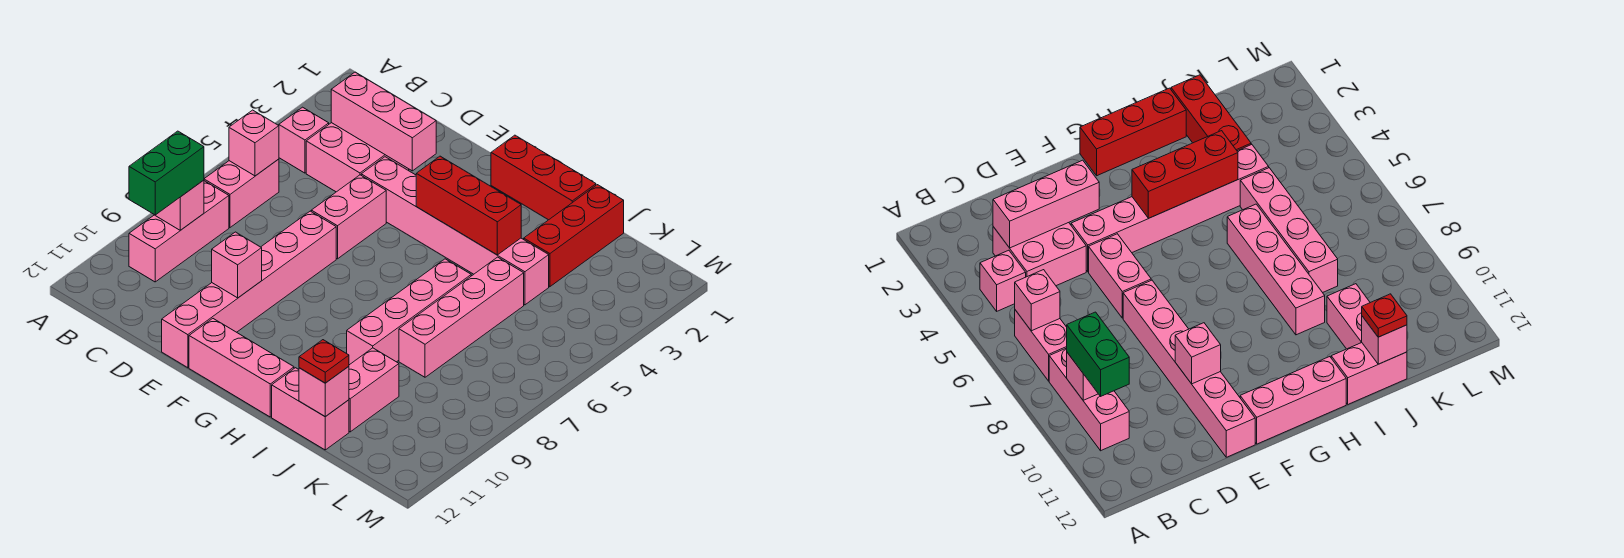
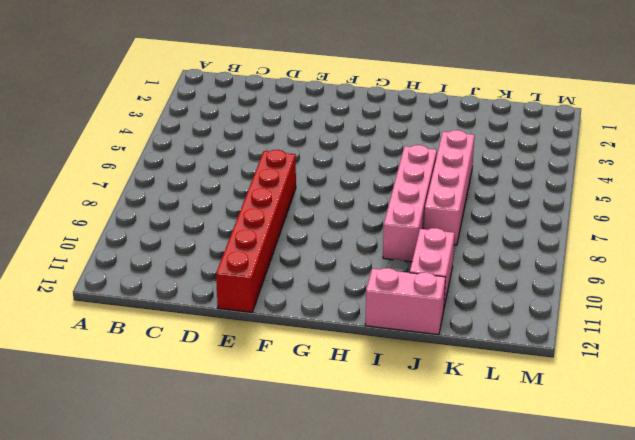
red 1x6 brick [216,150,296,312] -> pink 1x6 brick [162,211,336,368]
none -> pink 1x1 brick [279,107,329,173]
none -> pink 1x2 brick [204,159,279,227]
none -> pink 1x3 brick [129,181,229,282]

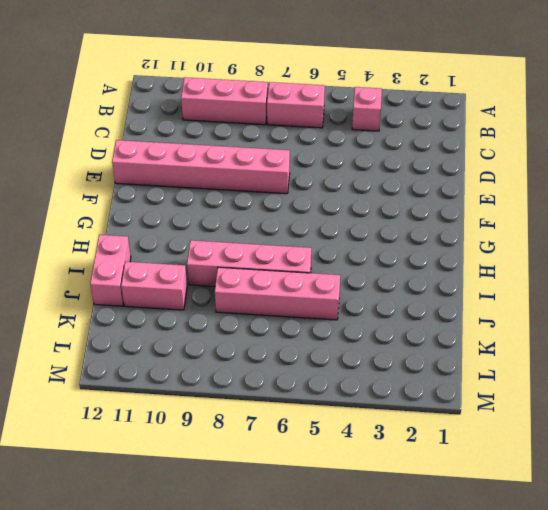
none -> pink 2x2 brick [306,123,409,192]
none -> pink 1x6 brick [361,157,549,305]
none -> pink 1x2 brick [311,175,386,259]

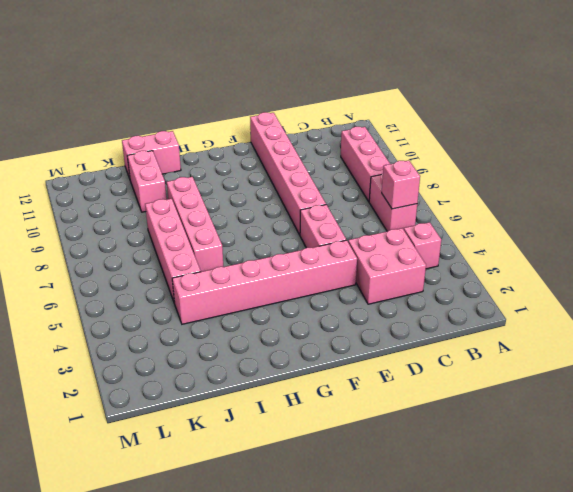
none -> pink 1x3 brick [189,319,294,417]
none -> red 1x3 brick [491,135,596,220]
none -> red 1x3 brick [524,185,624,287]

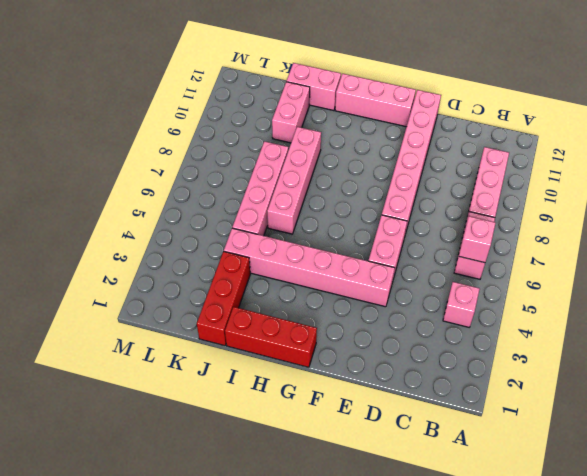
none -> pink 2x2 brick [306,123,409,192]
none -> pink 1x1 brick [155,180,204,230]
none -> pink 1x3 brick [331,72,436,171]

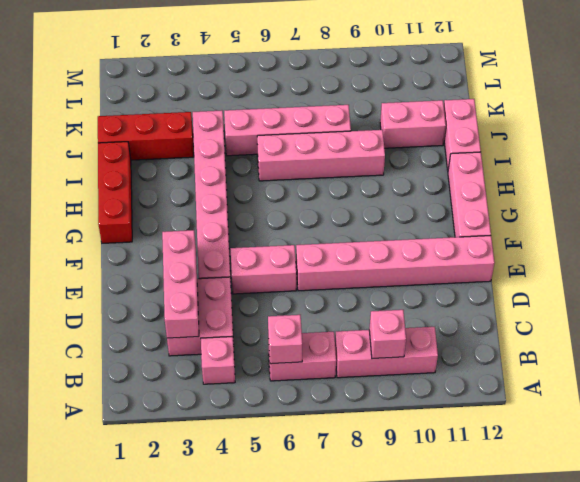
none -> pink 1x1 brick [212,232,262,298]
none -> red 1x3 brick [416,156,521,255]
none -> pink 1x1 brick [299,366,349,417]

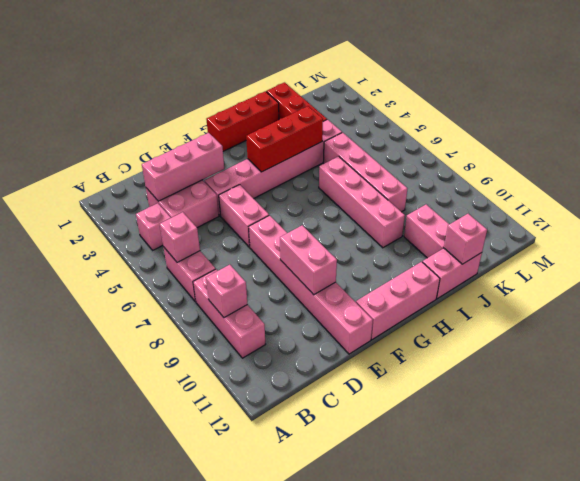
pink 1x2 brick [280,225,337,295] -> pink 1x1 brick [212,232,262,298]
none -> green 1x2 brick [129,131,204,215]
none -> red 1x1 plate [299,340,349,383]

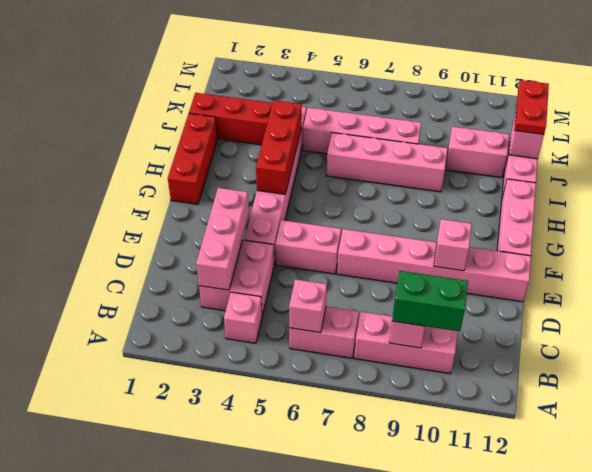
red 1x2 plate [515,80,549,135] -> red 1x1 plate [299,340,349,383]

